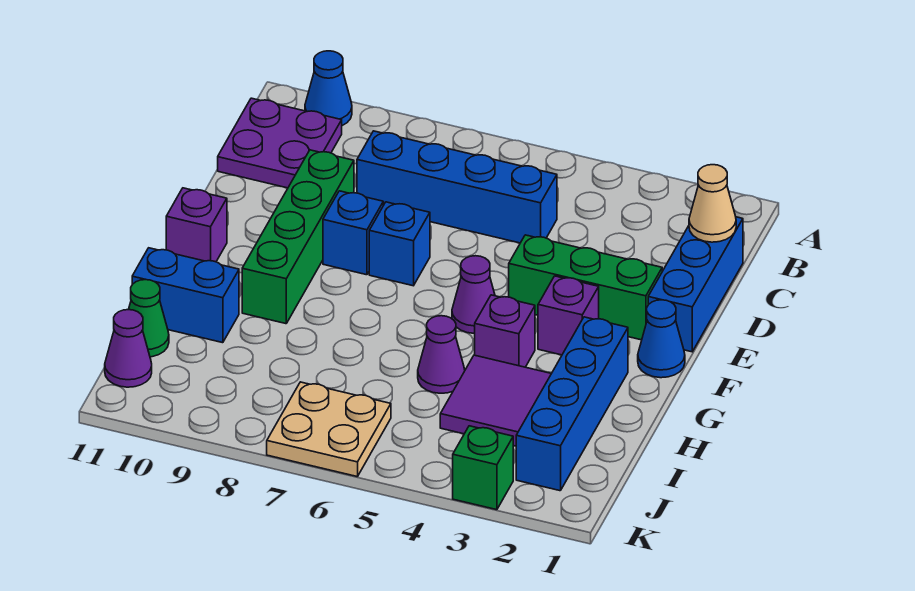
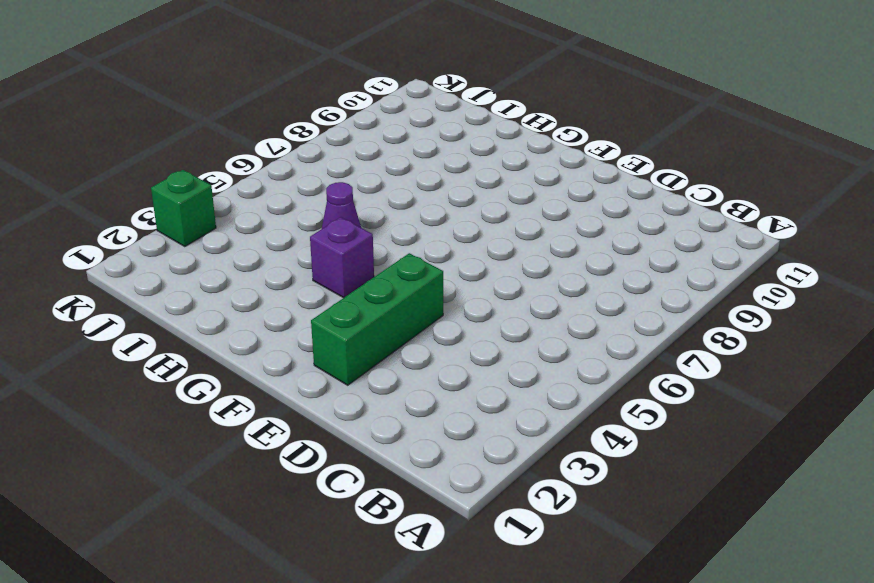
none -> blue 1x1 cone [305,51,352,126]
none -> purple 2x2 plate [218,98,342,188]
none -> blue 1x3 brick [648,217,743,352]

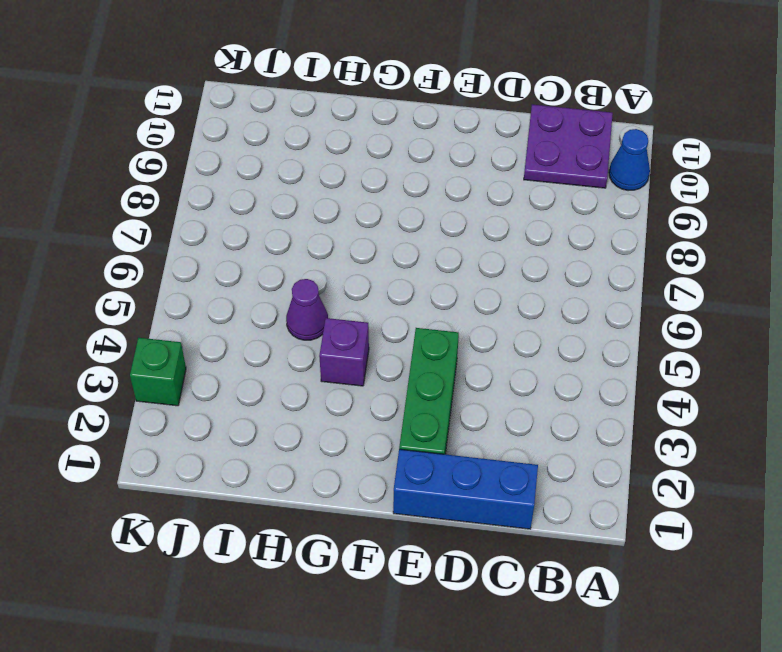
none -> blue 1x4 brick [357,131,557,243]
none -> green 1x4 brick [242,150,354,324]
none -> blue 1x1 brick [369,202,430,286]

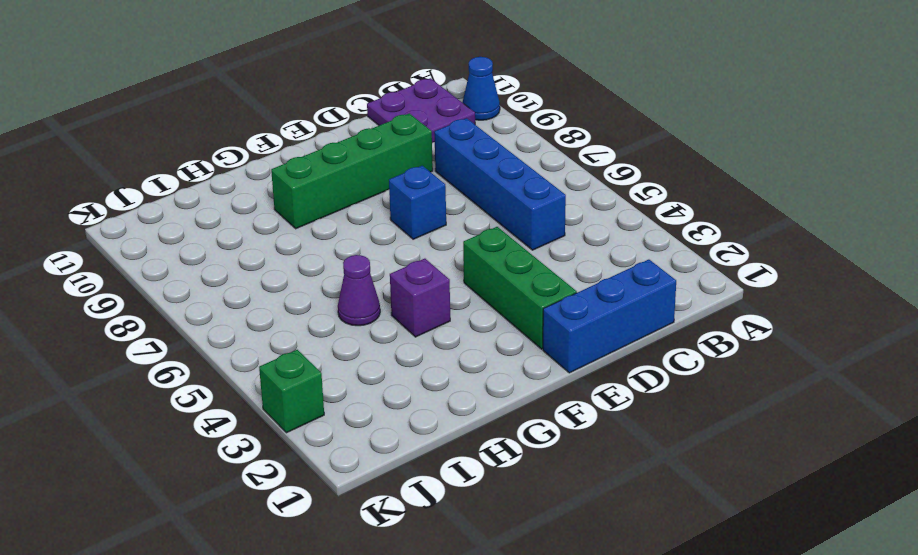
none -> blue 1x1 brick [323,191,383,275]
none -> blue 1x1 cone [638,300,685,378]
none -> purple 1x1 brick [538,276,599,355]

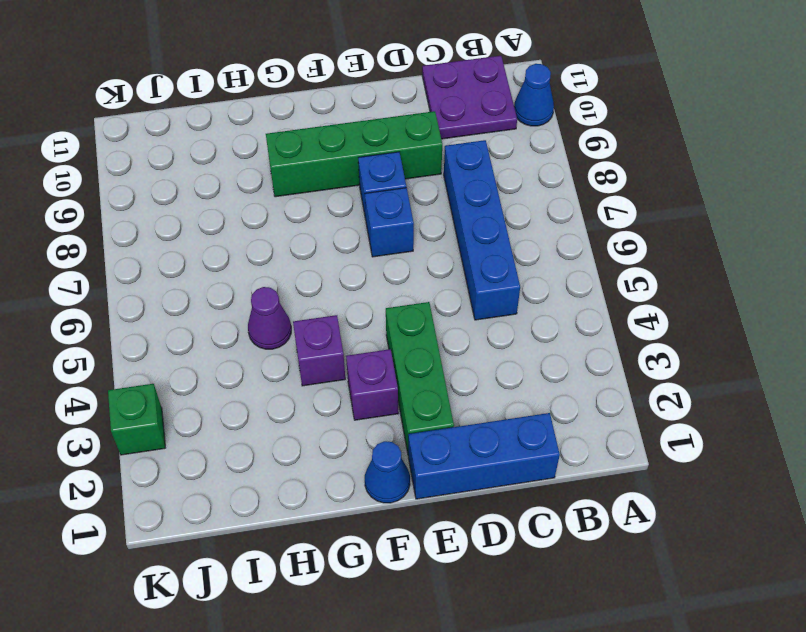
none -> purple 1x1 cone [452,256,495,334]
none -> purple 1x1 brick [166,188,227,262]
none -> blue 1x4 brick [516,317,628,491]

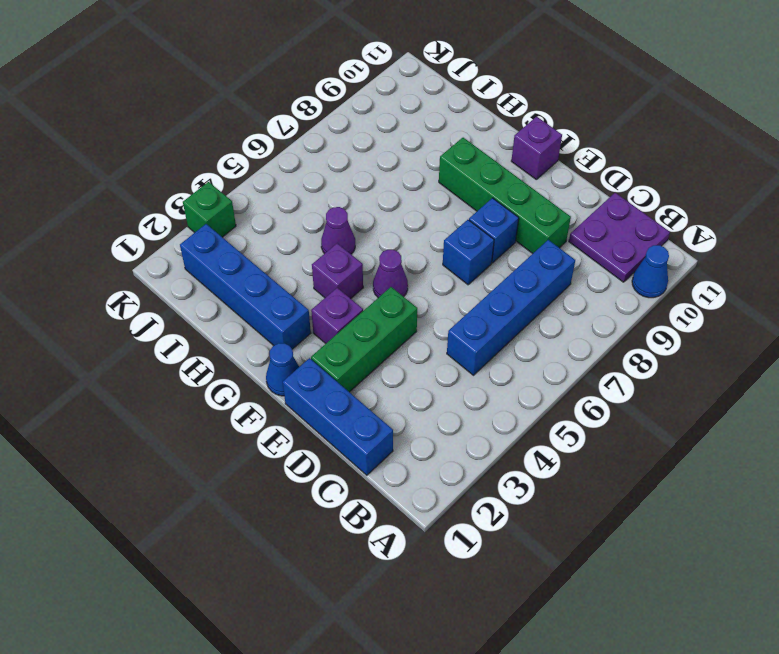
none -> purple 2x2 tile [440,355,551,446]
none -> blue 1x2 brick [132,248,239,343]
none -> green 1x1 cone [129,280,169,357]

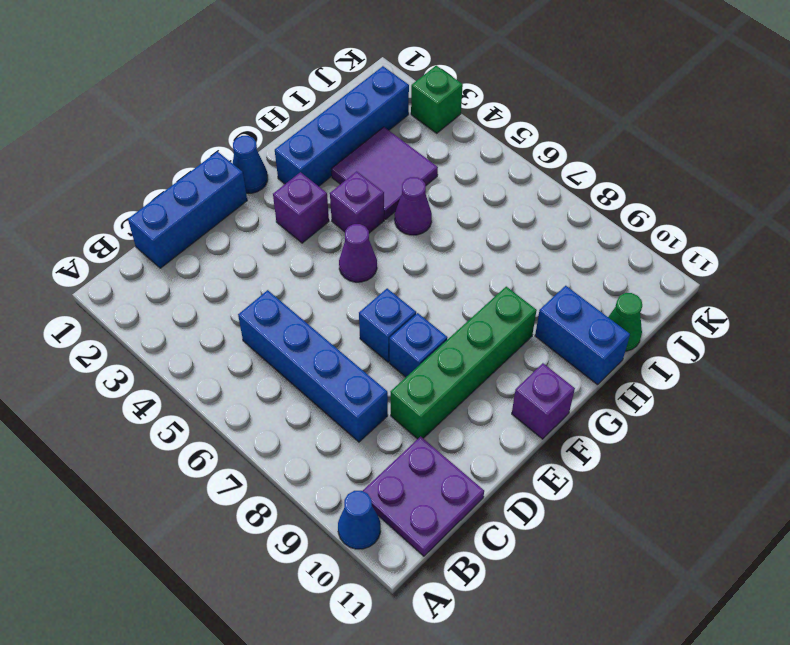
none -> green 1x3 brick [509,235,662,340]
none -> tan 2x2 plate [267,382,391,477]
none -> purple 1x1 cone [105,310,152,387]

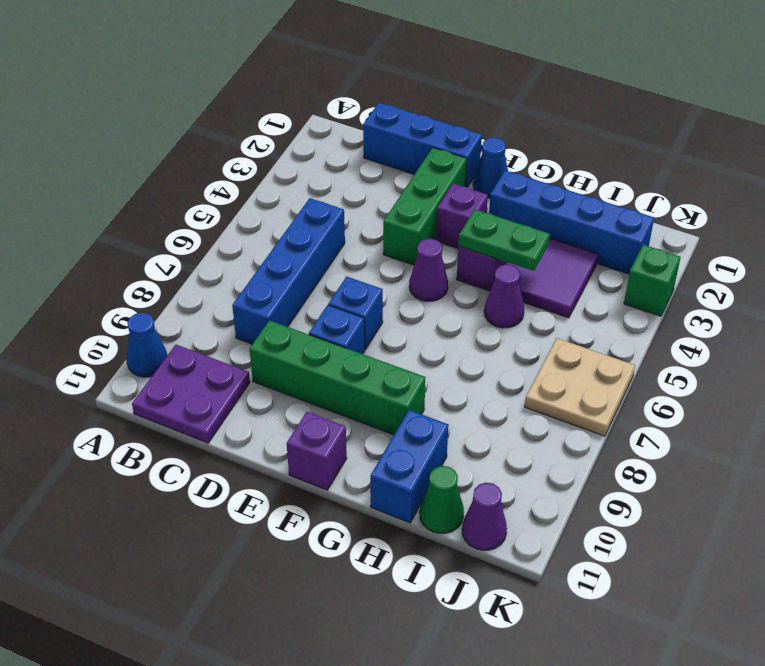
green 1x2 plate [459,209,550,271] -> none
none -> tan 1x1 cone [689,165,736,242]

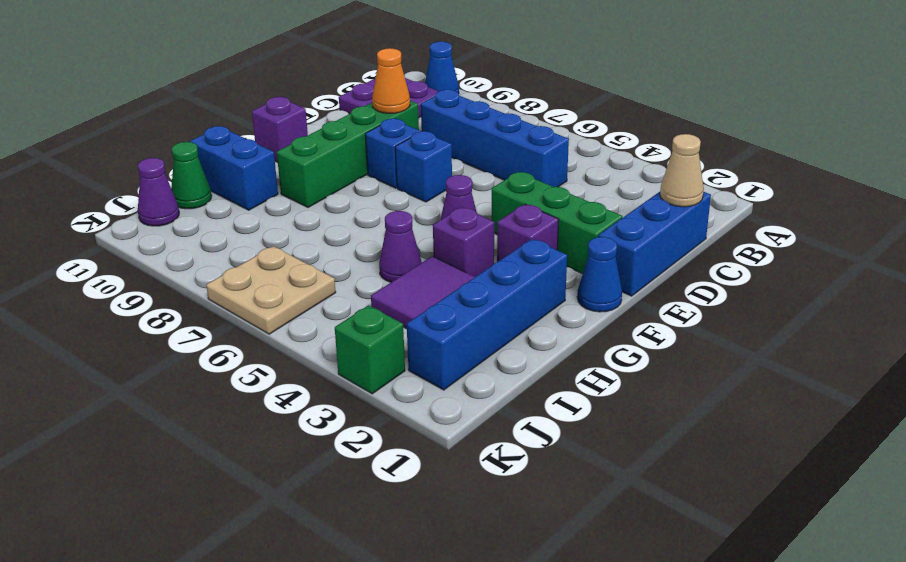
orange 1x1 cone [372,48,410,113] -> none

